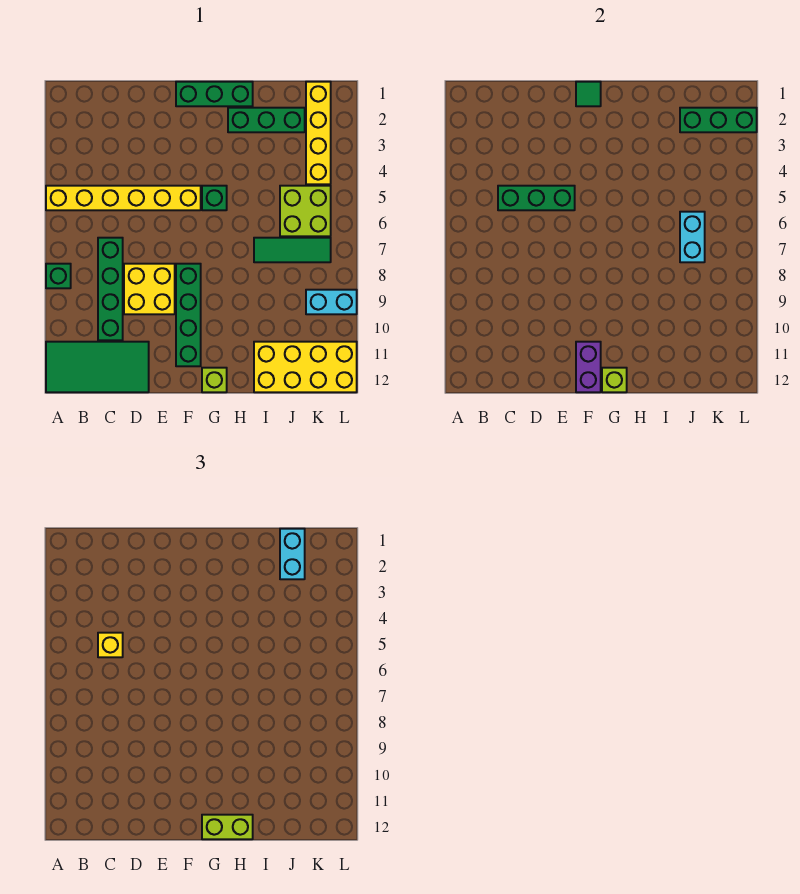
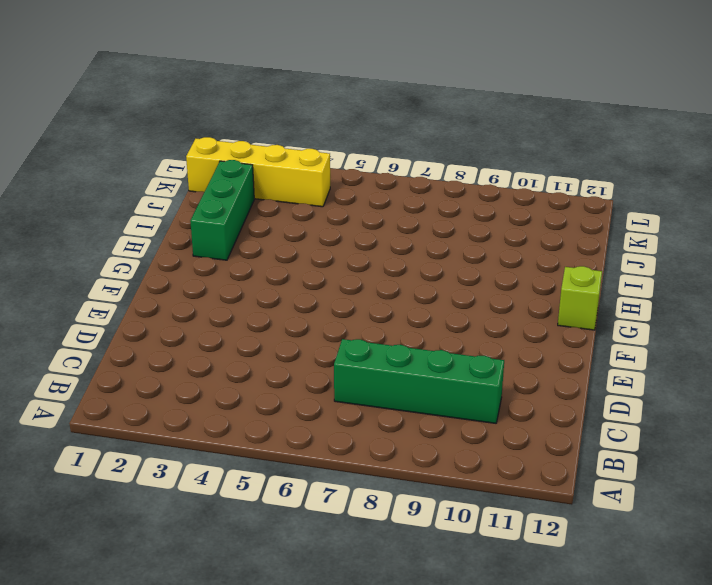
none -> yellow 1x6 brick [46,186,201,210]
none -> green 1x1 brick [46,264,71,288]
none -> green 2x4 tile [46,342,149,392]

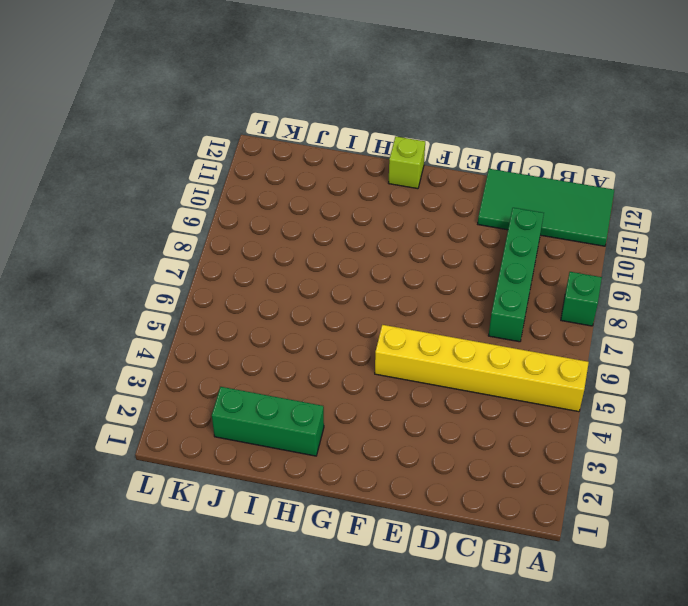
none -> yellow 2x2 brick [124,264,175,314]
none -> green 1x3 brick [176,82,253,106]
none -> green 1x4 brick [176,264,201,366]

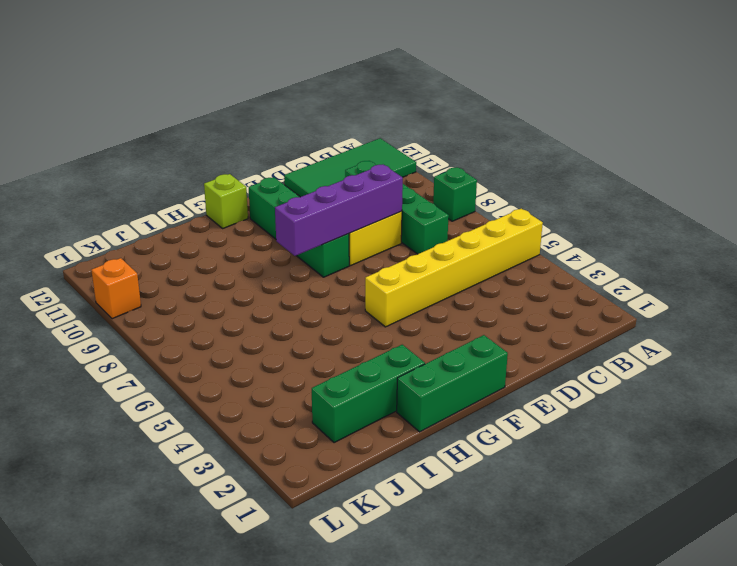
purple 1x4 brick [275,164,403,256] -> none
orange 1x1 brick [91,258,141,319] -> none
none -> green 1x1 brick [202,186,227,210]
none -> green 1x3 tile [254,238,331,262]
none -> yellow 2x4 brick [254,342,357,392]

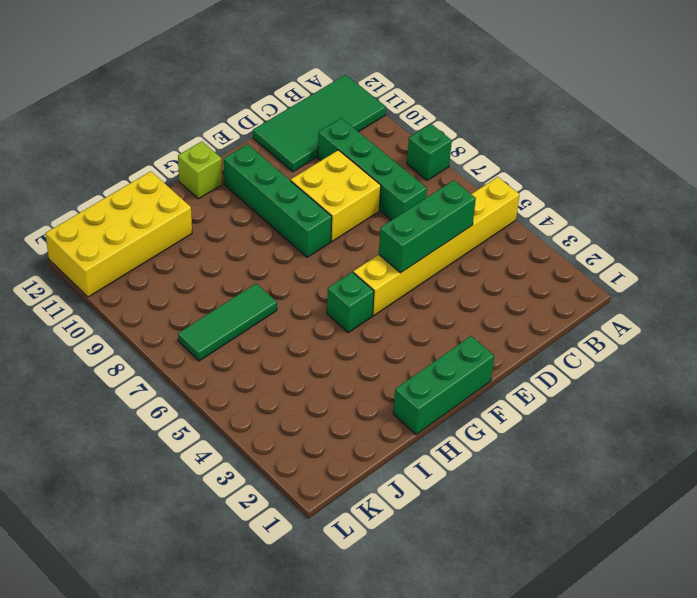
none -> green 1x3 brick [228,108,305,132]
none -> lime 2x2 brick [280,186,331,236]
none -> yellow 1x4 brick [306,82,331,184]

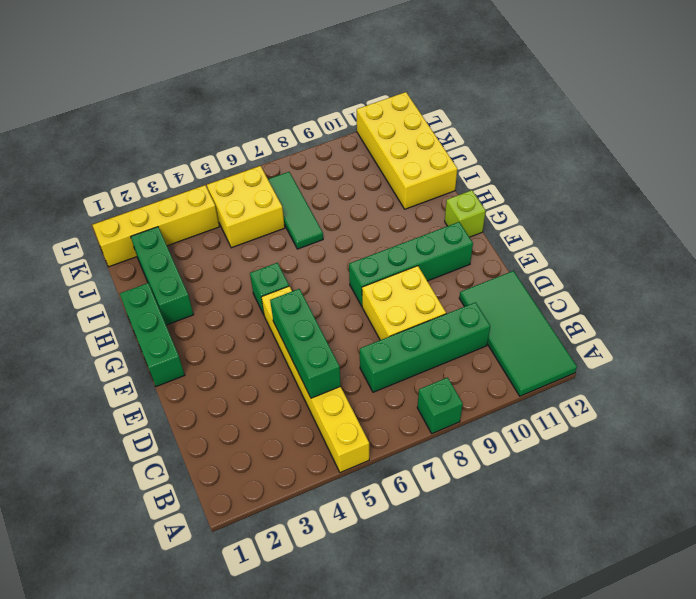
yellow 2x2 brick [207,166,285,248] -> lime 2x2 brick [280,186,331,236]
none -> cyan 1x2 brick [306,290,357,314]
none -> green 1x1 tile [576,82,601,106]
none -> purple 1x2 brick [576,342,601,392]

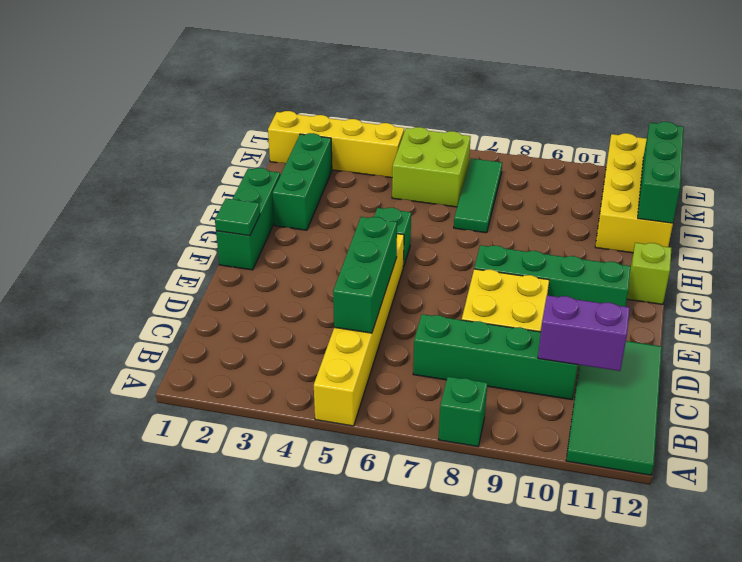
purple 1x2 brick [538,295,630,371] -> purple 1x2 brick moved to [576,342,601,392]
green 1x3 brick [638,122,684,223] -> green 1x3 brick moved to [680,108,757,132]
none -> cyan 1x2 brick [306,290,357,314]
none -> lime 1x1 brick [602,368,627,392]
none -> cyan 1x2 brick [680,212,705,262]

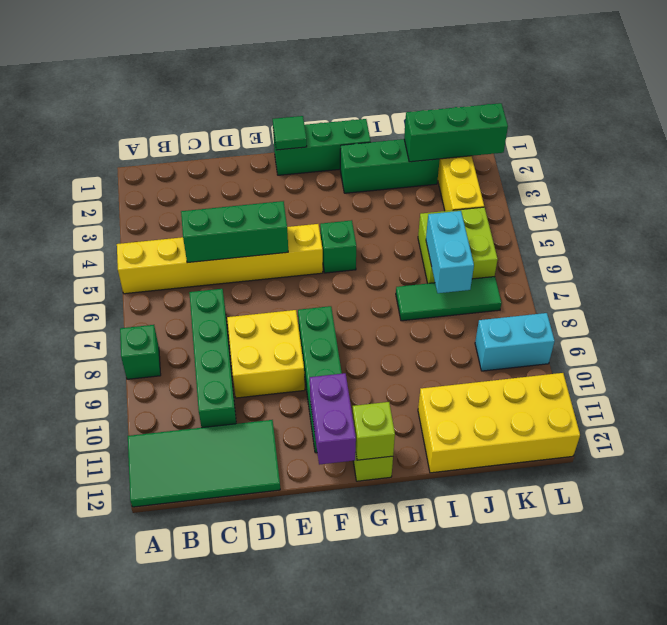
none -> yellow 1x1 brick [98,633,123,657]
none -> lime 1x2 brick [202,815,253,839]
none -> cyan 1x2 brick [280,529,305,579]

